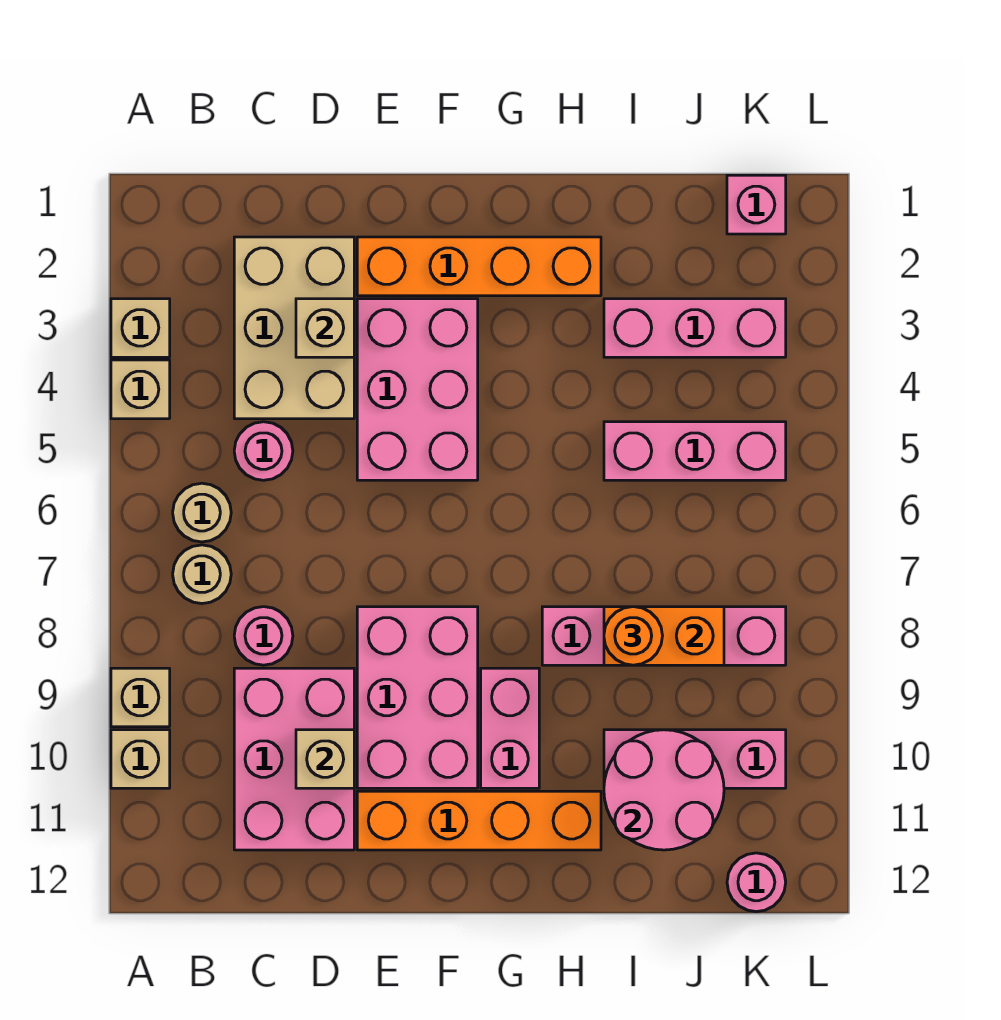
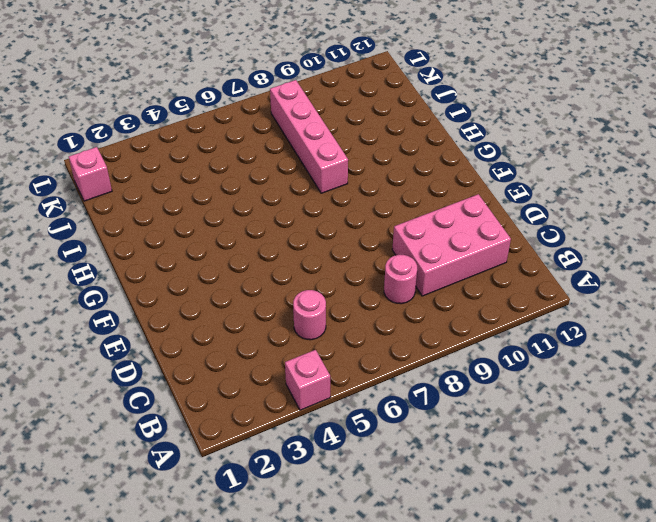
pink 1x1 brick [285,350,330,410] -> tan 1x1 brick [111,360,170,419]
none -> tan 1x1 brick [111,299,170,357]
none -> tan 1x1 brick [111,668,170,727]
none -> tan 1x1 brick [111,730,170,788]

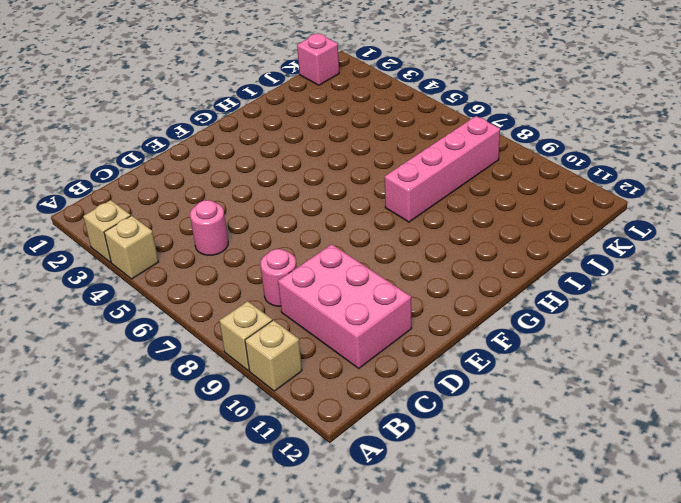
none -> tan 1x1 round brick [173,483,231,542]
none -> tan 1x1 round brick [173,545,231,604]
none -> tan 2x3 brick [234,237,354,419]

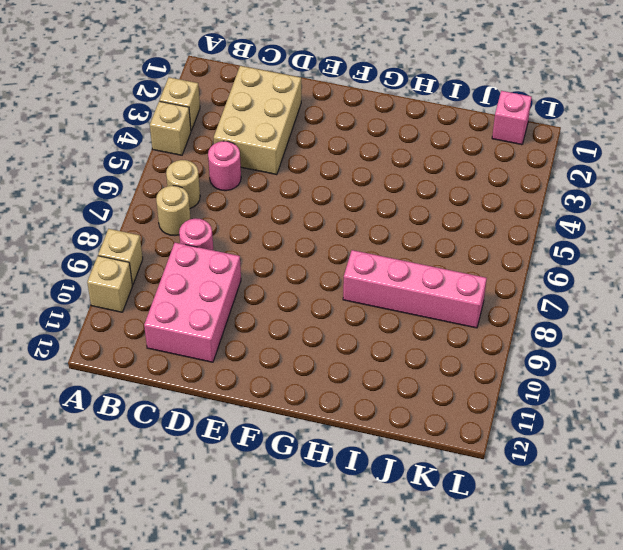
none -> orange 1x4 brick [357,237,601,296]
none -> pink 2x3 brick [357,299,478,480]
none -> pink 2x3 brick [357,607,478,788]

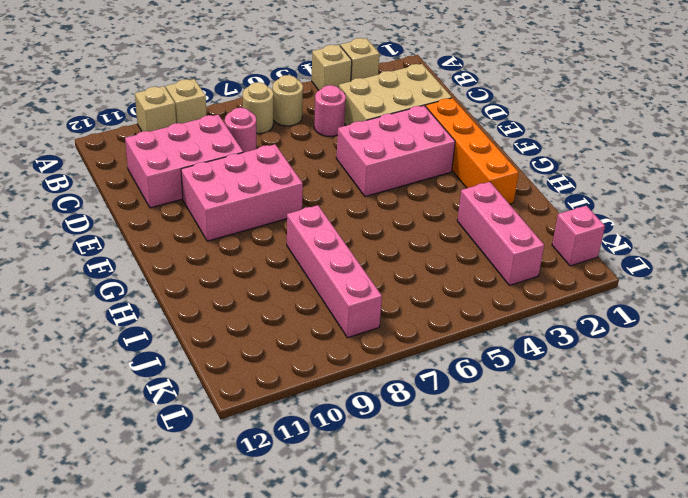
none -> orange 1x4 brick [357,791,601,850]
none -> pink 1x2 brick [481,668,539,788]
none -> pink 1x3 brick [604,422,786,480]

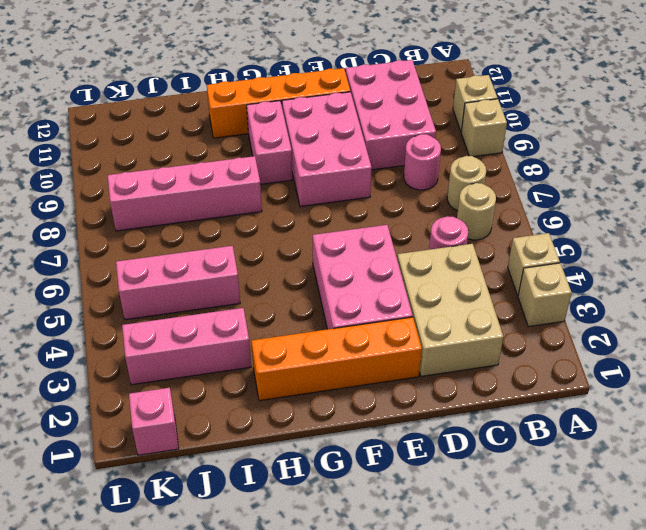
none -> pink 1x3 brick [604,730,786,788]
none -> pink 1x1 round brick [727,853,786,912]
none -> tan 1x1 brick [296,299,354,357]

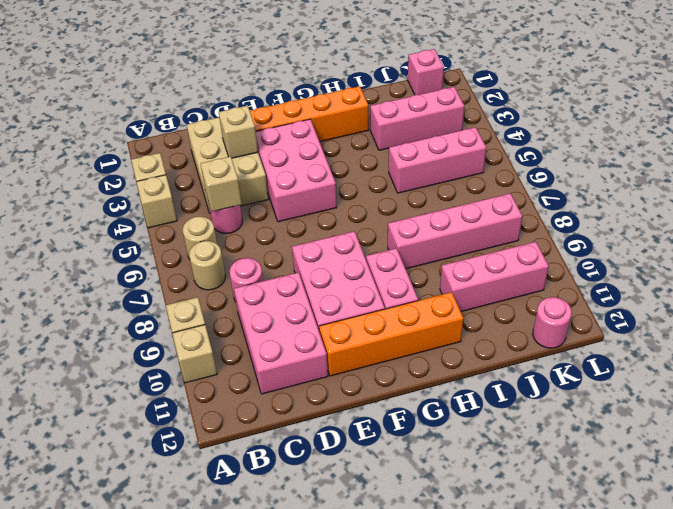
tan 1x1 brick [200,156,242,211] -> tan 1x1 brick moved to [296,730,354,788]
none -> orange 1x2 brick [604,607,724,665]
none -> pink 2x2 round brick [604,730,724,850]
none -> orange 1x1 round brick [604,607,662,665]

